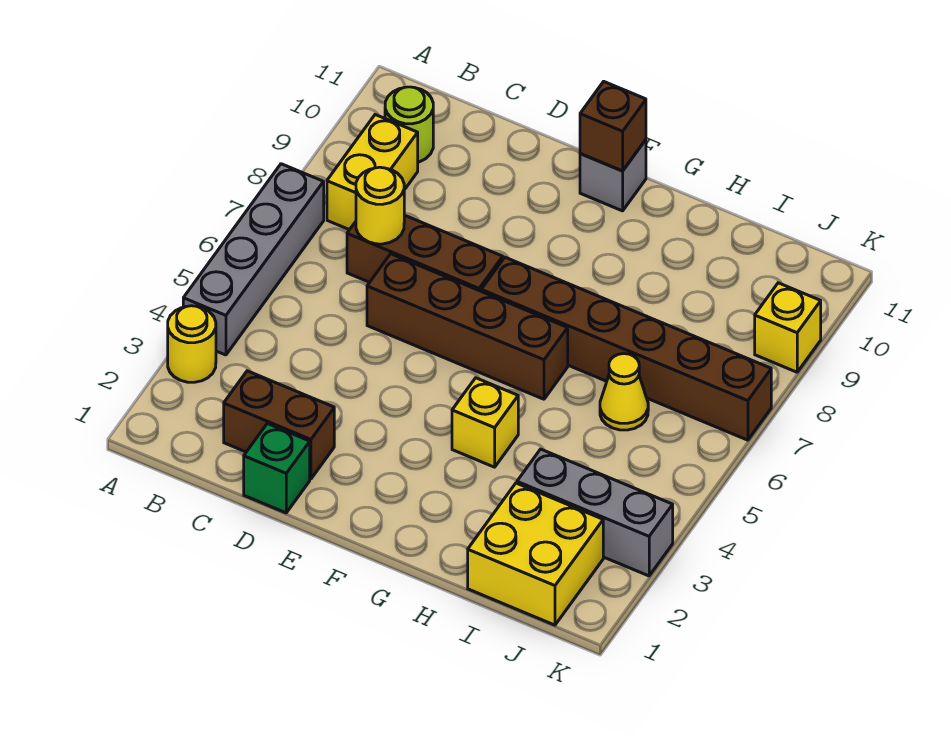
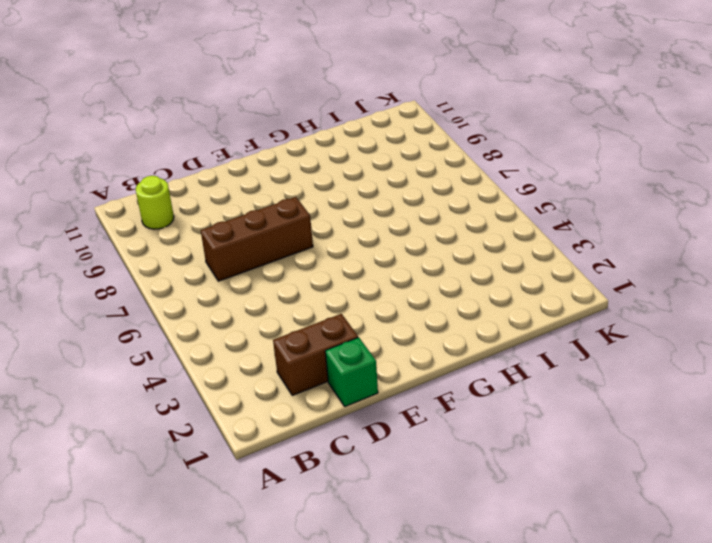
none -> yellow 1x1 round brick [168,306,216,382]
none -> grey 1x4 brick [183,164,324,355]
none -> yellow 1x2 brick [327,115,418,230]

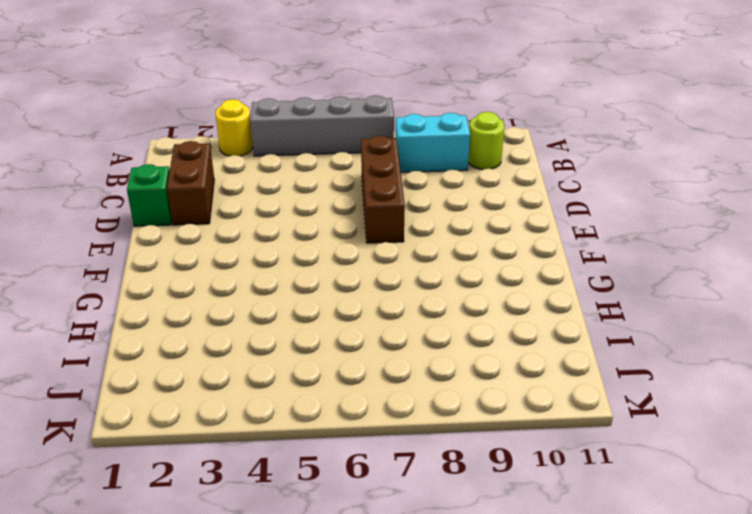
cyan 1x2 brick [396,113,470,172] -> yellow 1x2 brick [327,115,418,230]
none -> brown 1x4 brick [367,254,568,399]
none -> brown 1x6 brick [481,257,771,440]
none -> grey 1x1 brick [580,140,646,211]

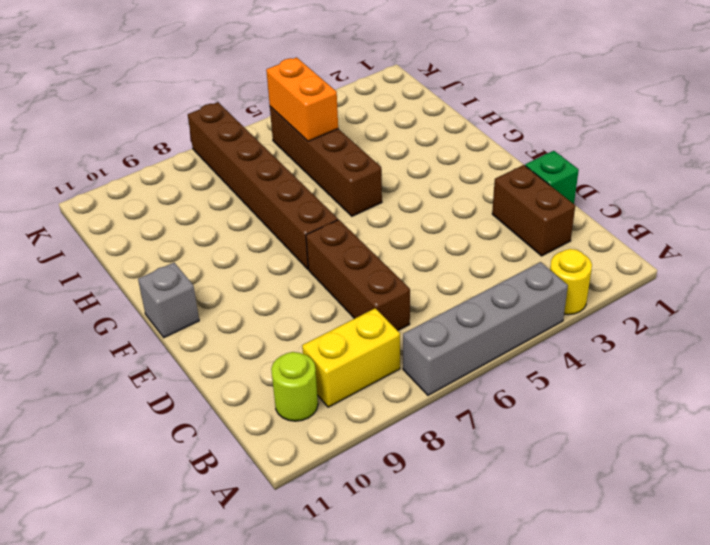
brown 1x4 brick [270,107,382,216] -> brown 1x4 brick moved to [367,254,568,399]
orange 1x2 brick [266,57,338,141] -> none
none -> yellow 1x1 brick [452,378,518,467]
none -> yellow 2x2 brick [468,483,603,625]
none -> grey 1x3 brick [517,449,673,576]

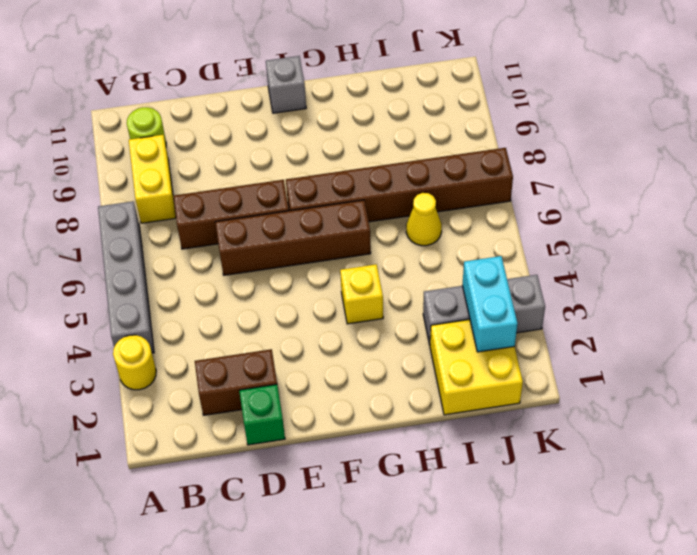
cyan 1x2 brick [462,256,518,352] -> none
none -> yellow 1x1 brick [755,283,821,372]
none -> yellow 1x1 round brick [356,167,404,244]
none -> brown 1x1 brick [580,81,646,171]

